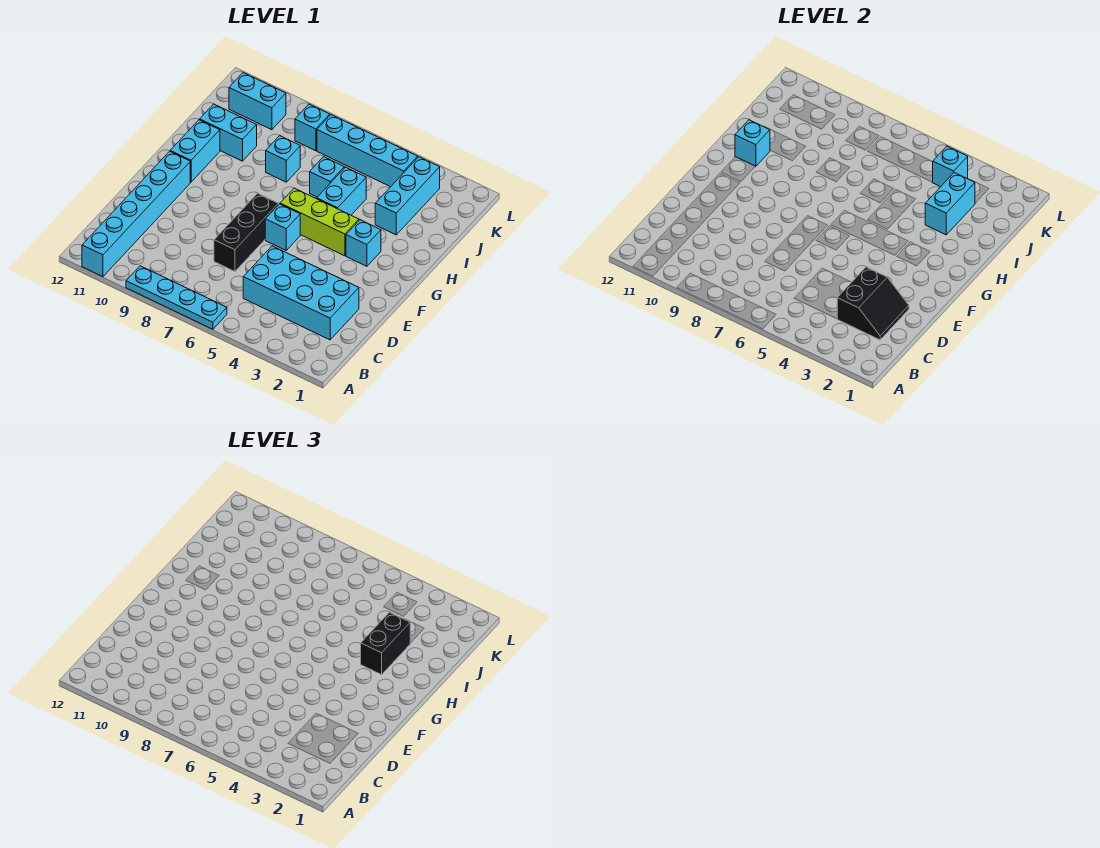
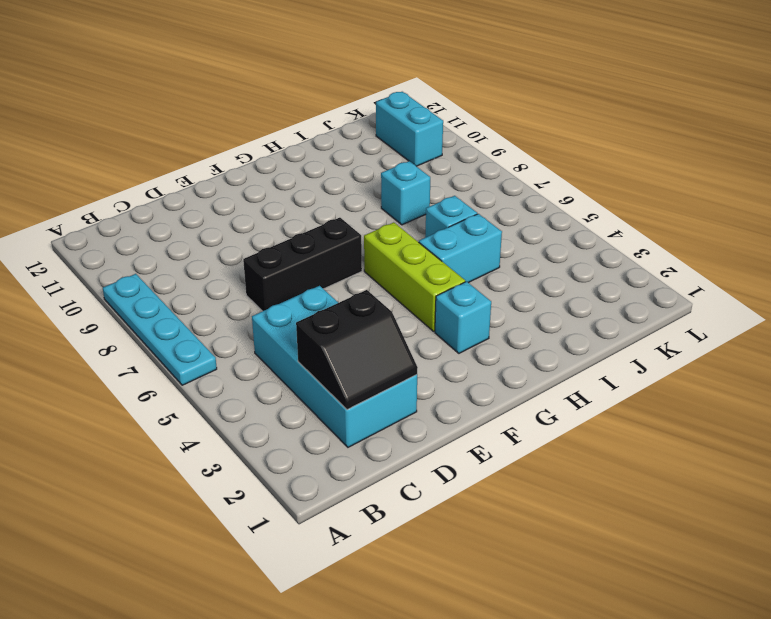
none -> cyan 1x6 brick [82,151,190,277]
none -> cyan 1x1 brick [265,204,300,250]
none -> cyan 1x2 brick [170,120,220,182]

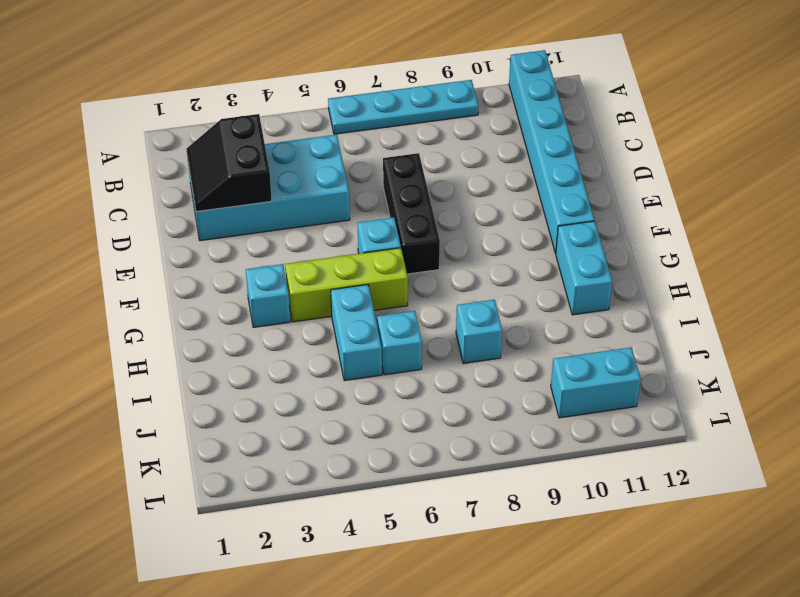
none -> cyan 1x3 brick [375,157,440,235]
none -> cyan 1x2 brick [200,104,257,161]
none -> cyan 1x4 brick [317,115,418,187]

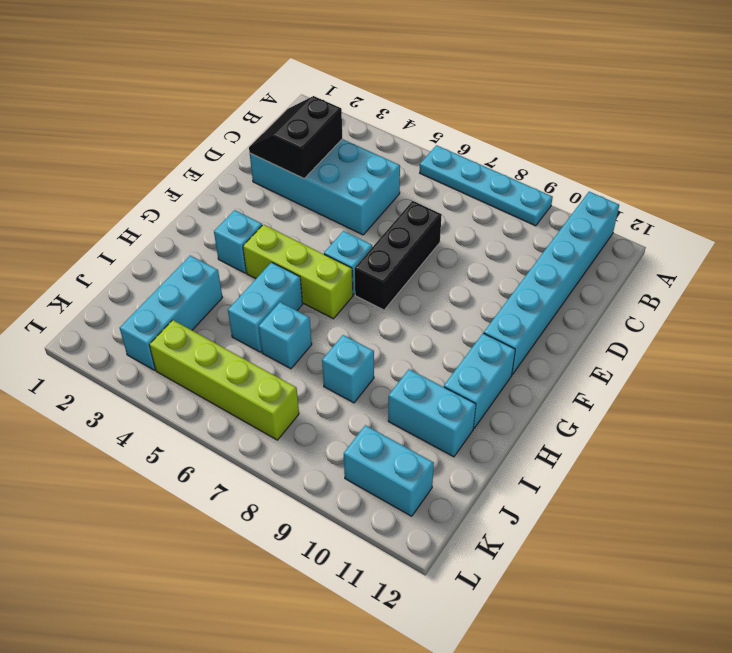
lime 1x4 brick [150,320,299,440] -> cyan 1x4 brick [317,115,418,187]
none -> cyan 1x1 brick [295,104,330,151]
none -> cyan 1x1 brick [735,120,770,166]
none -> cyan 1x2 brick [925,173,975,235]

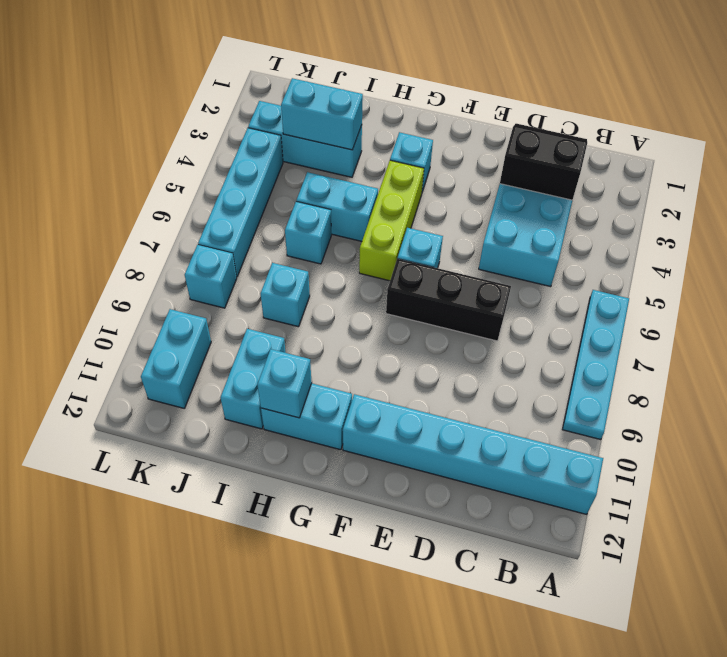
none -> cyan 1x1 brick [932,146,968,187]
none -> black 1x2 brick [361,612,410,675]

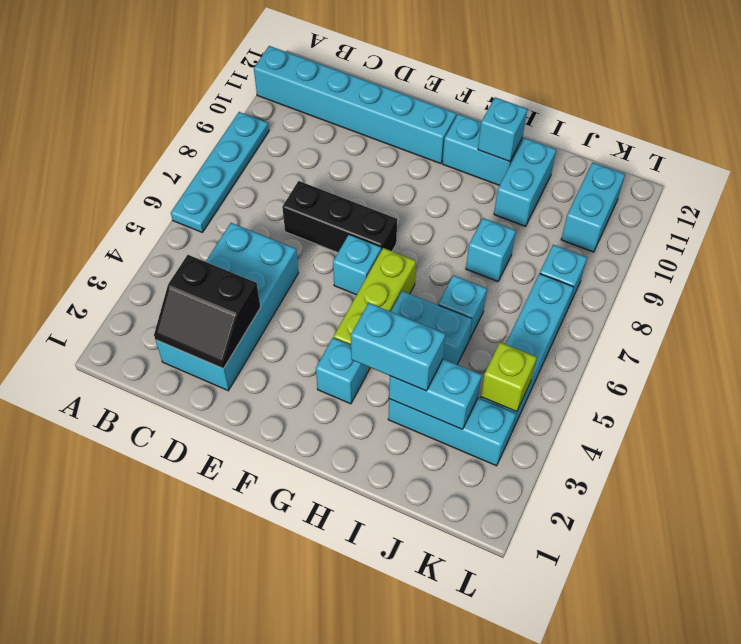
cyan 1x2 brick [351,303,446,391] -> black 1x2 brick [361,612,410,675]
lime 1x1 brick [481,342,537,412] -> cyan 1x1 brick [932,146,968,187]

